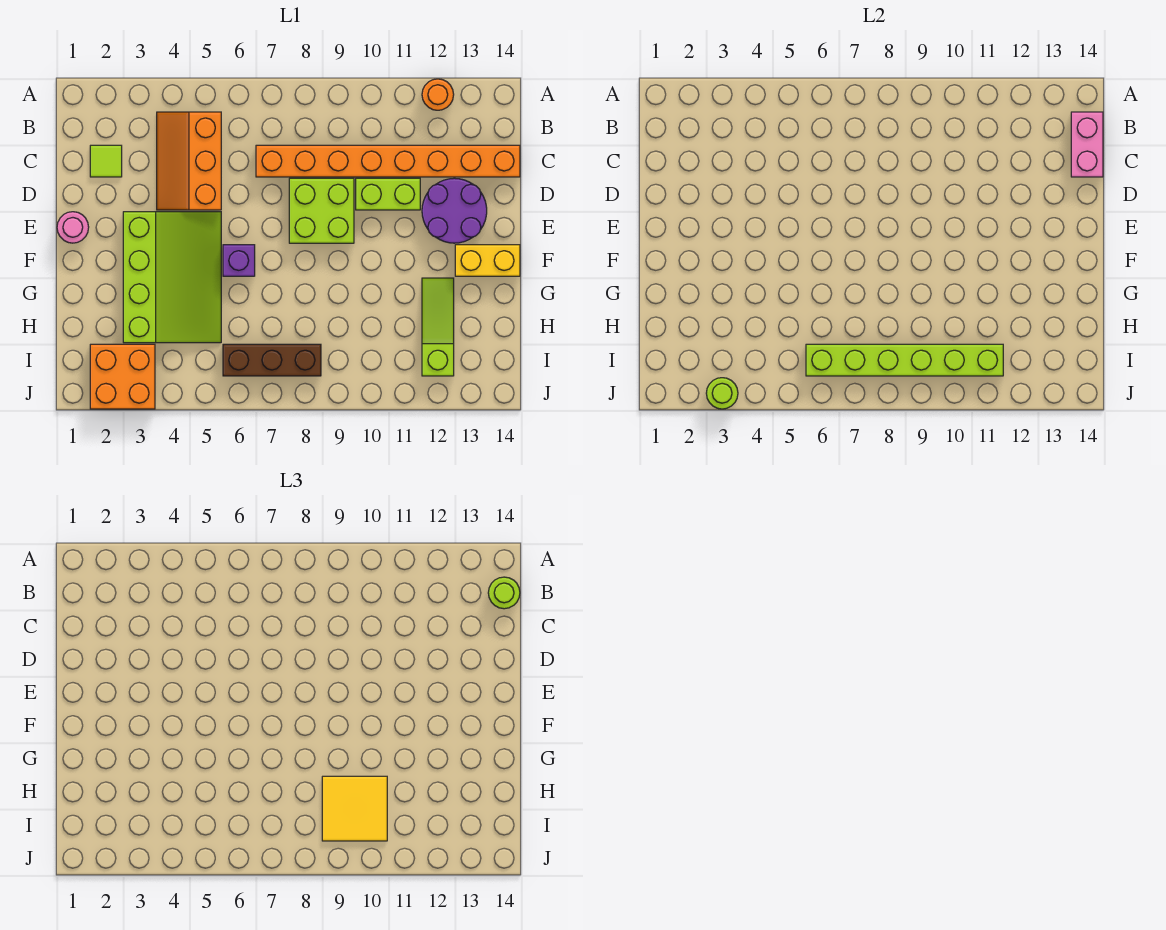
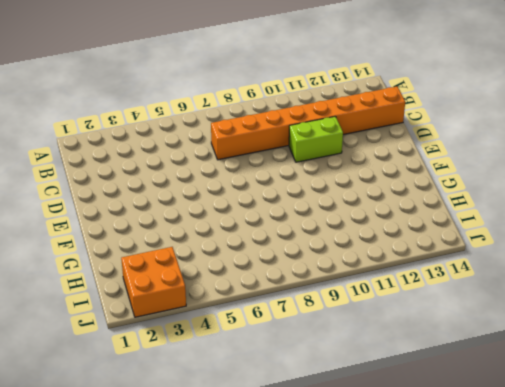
none -> orange 1x1 round brick [422,79,454,110]
none -> orange 2x3 slope [157,112,221,210]
none -> lime 1x1 tile [90,145,122,177]

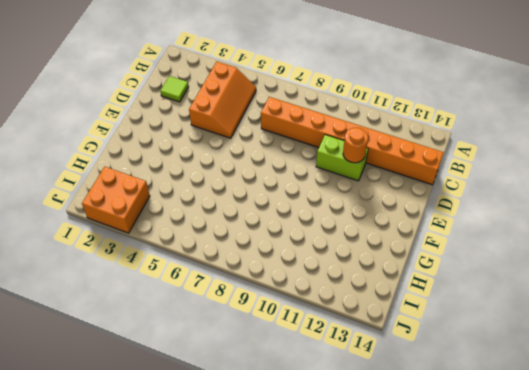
orange 2x3 slope [189,62,256,138] -> orange 2x3 slope turned to [157,112,221,210]
orange 1x1 round brick [343,128,368,163] -> orange 1x1 round brick moved to [422,79,454,110]
none -> lime 2x2 brick [289,178,354,243]
none -> purple 2x2 round brick [422,178,487,243]
none -> pink 1x1 round brick [57,212,89,243]

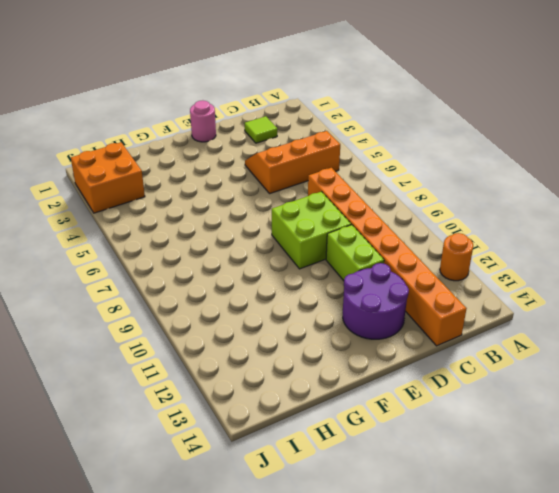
none -> lime 3x4 slope [123,212,221,343]
none -> purple 1x1 brick [223,245,255,276]
none -> yellow 1x2 brick [455,245,520,276]

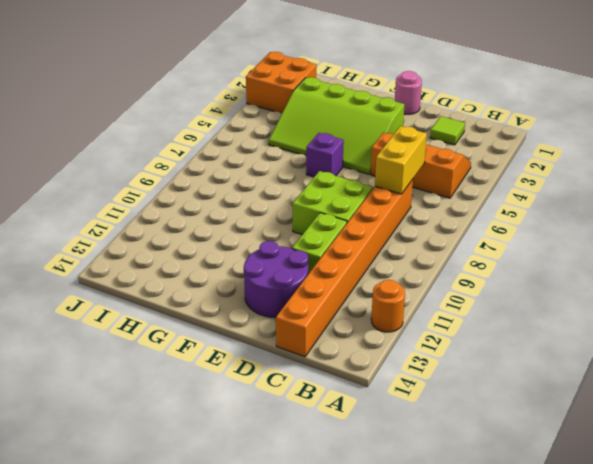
yellow 1x2 brick [375,126,427,194] -> yellow 1x2 brick moved to [455,245,520,276]
none -> lime 1x3 slope [422,278,454,376]
none -> brown 1x3 brick [223,344,321,376]
none -> pink 1x2 brick [1071,112,1103,177]

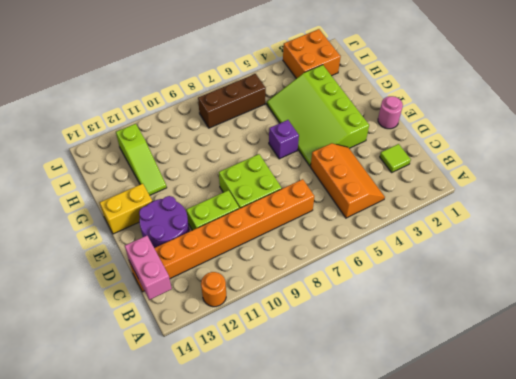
none -> lime 1x6 brick [806,344,1003,376]
none -> lime 1x1 round brick [706,378,738,409]
none -> lime 1x1 round brick [488,577,520,609]

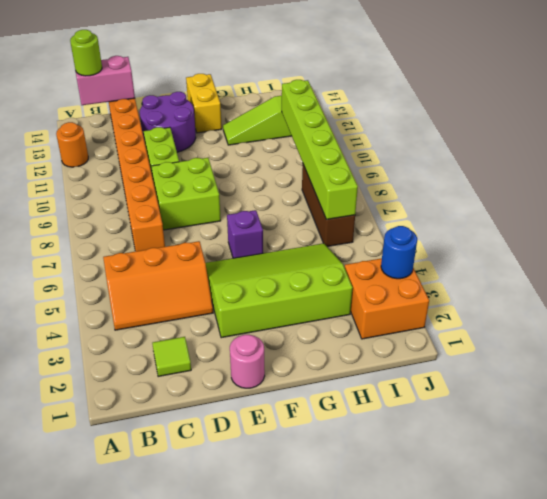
blue 1x1 round brick [381,226,417,279] -> lime 1x1 round brick [706,378,738,409]
none -> yellow 2x2 tile [322,776,387,841]

